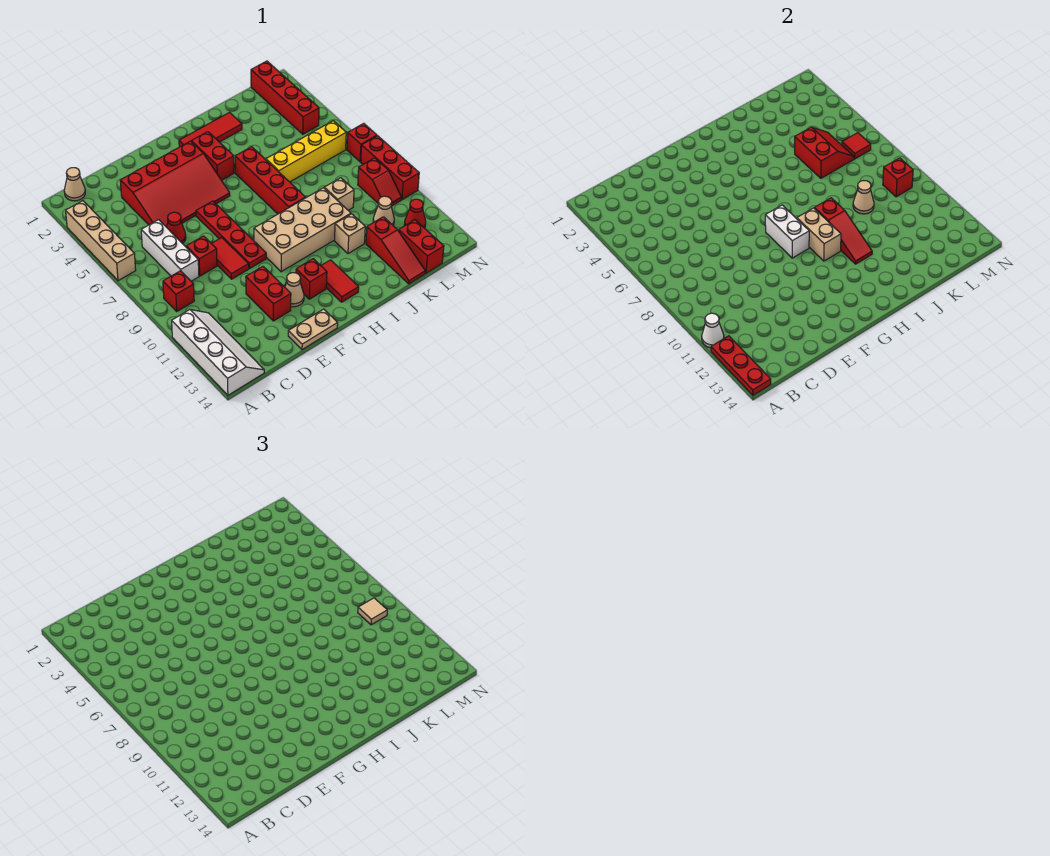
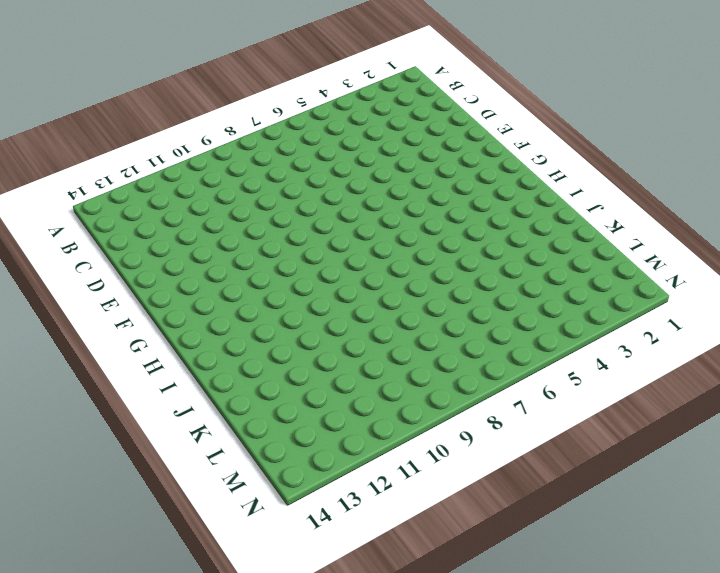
none -> tan 1x4 brick [66,201,136,281]
none -> white 2x4 slope [172,310,264,395]
none -> tan 1x1 cone [64,168,85,201]
none -> red 1x1 brick [163,271,194,311]

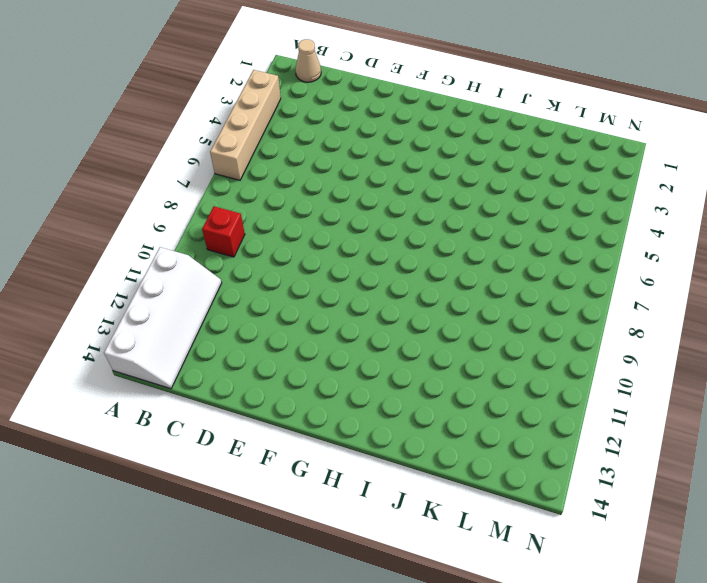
none -> white 1x3 brick [141,220,199,281]
none -> red 3x4 slope [120,141,230,227]
none -> red 1x1 cone [167,212,186,244]
none -> red 1x1 brick [186,236,217,276]

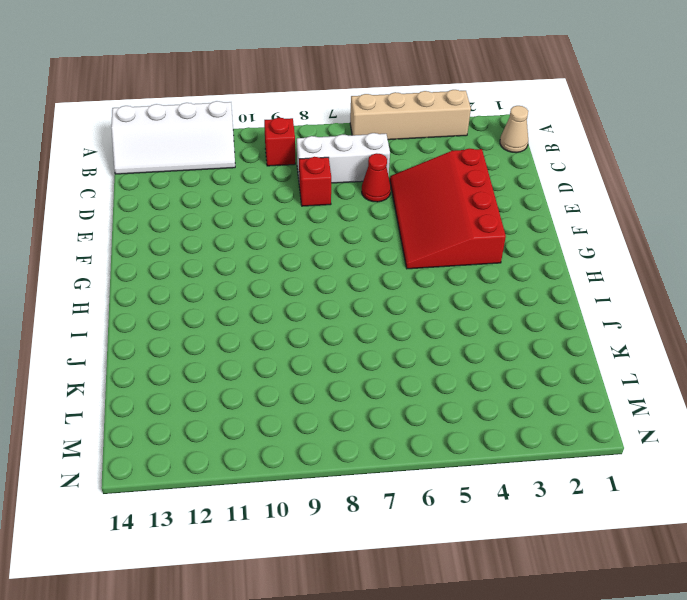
none -> red 1x2 tile [211,238,249,279]
none -> red 1x2 brick [246,267,291,321]
none -> tan 1x2 plate [288,309,338,350]
none -> red 1x4 plate [196,201,266,269]

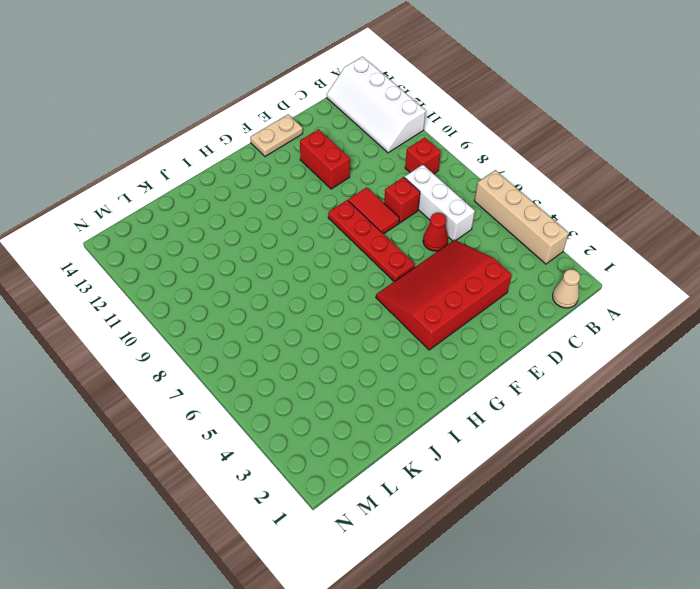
none -> tan 1x1 cone [285,273,304,307]
none -> tan 2x4 brick [254,188,351,272]
none -> red 1x1 brick [296,259,327,299]
none -> red 1x3 tile [179,113,242,147]

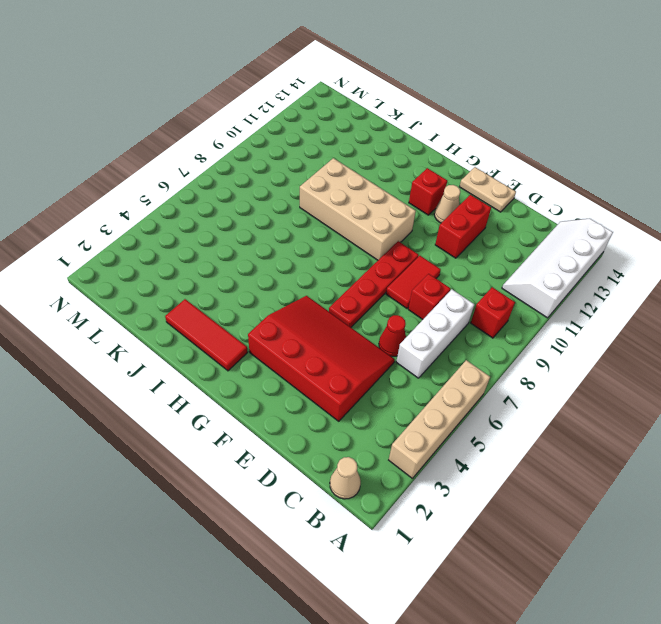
none -> red 1x2 brick [191,132,234,180]
none -> red 1x2 tile [321,260,359,302]
none -> red 1x4 brick [235,147,306,214]
none -> yellow 1x4 brick [266,121,346,182]

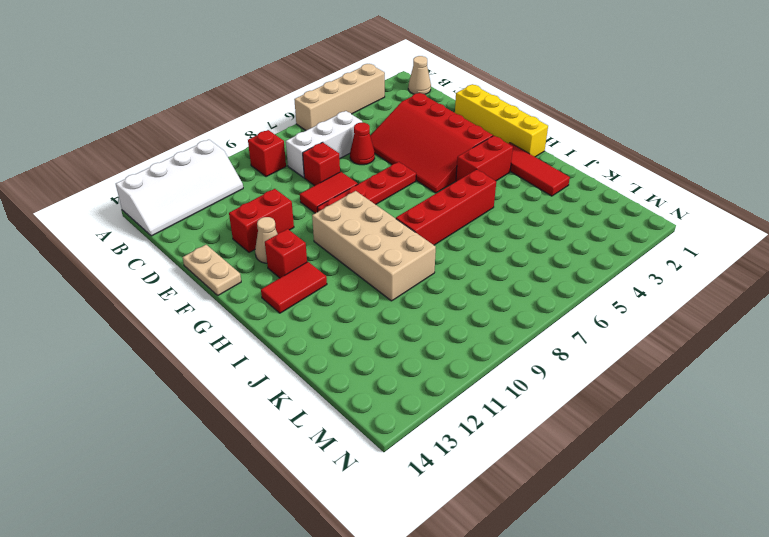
yellow 1x4 brick [454,84,548,157] -> yellow 1x4 brick moved to [266,121,346,182]
none -> tan 1x1 brick [335,214,365,254]
none -> tan 1x1 brick [324,178,354,210]
none -> red 1x3 slope [366,217,425,284]
none -> tan 1x1 cone [373,196,394,225]

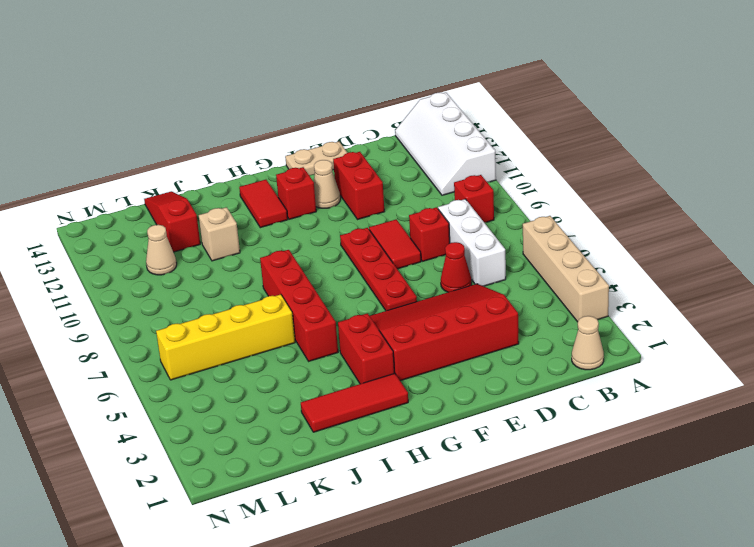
none -> tan 2x4 brick [254,188,351,272]
none -> tan 1x1 brick [324,178,354,210]
none -> red 1x2 brick [399,220,444,273]
none -> red 1x4 brick [251,61,319,134]

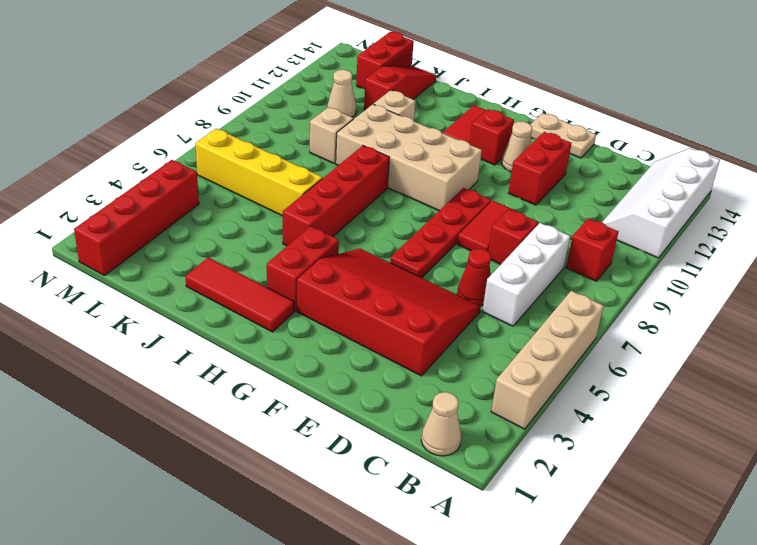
none -> red 1x2 slope [358,158,401,206]
none -> red 1x1 cone [405,199,426,228]
none -> red 1x1 brick [347,123,377,162]
none -> red 1x3 brick [361,136,419,200]

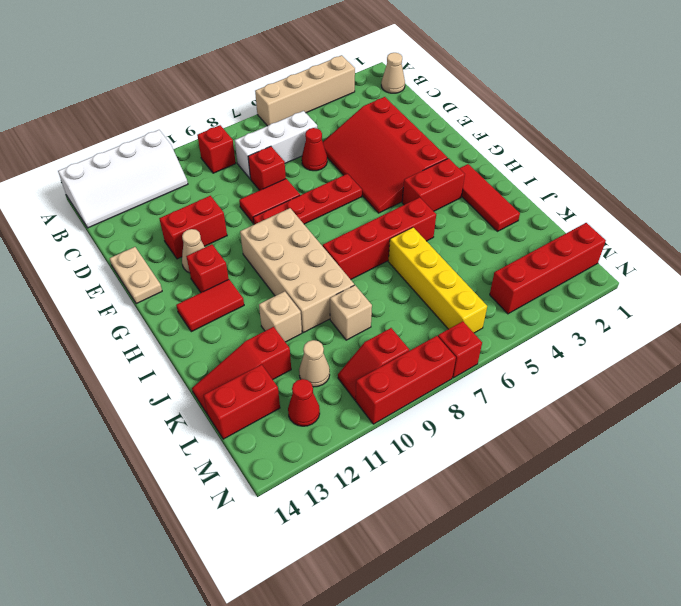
none -> white 1x1 cone [702,313,724,348]
none -> red 1x3 plate [711,336,771,395]
none -> white 1x2 brick [765,205,809,258]
none -> tan 1x2 brick [797,208,841,261]

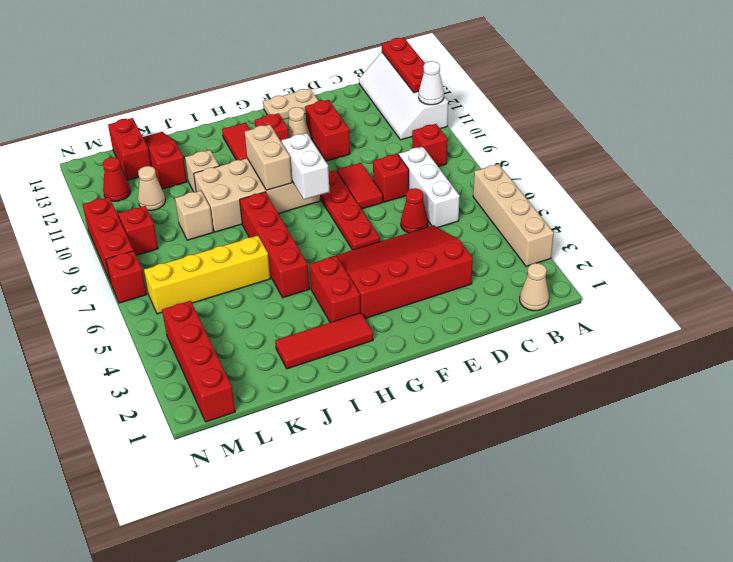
none -> red 1x3 slope [815,198,872,264]
none -> red 2x2 slope [795,127,854,178]
none -> tan 1x1 cone [853,181,874,214]
none -> red 1x1 tile [842,133,871,159]

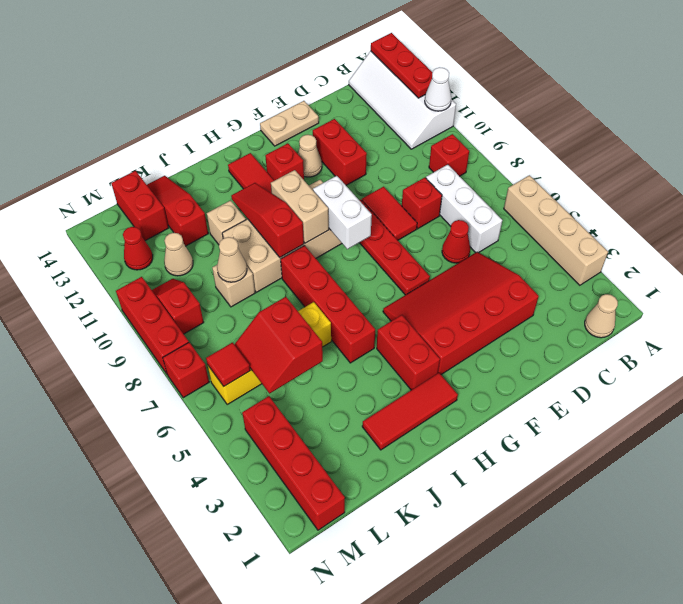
none -> red 1x1 brick [883,158,913,197]
none -> tan 1x1 tile [358,598,387,625]

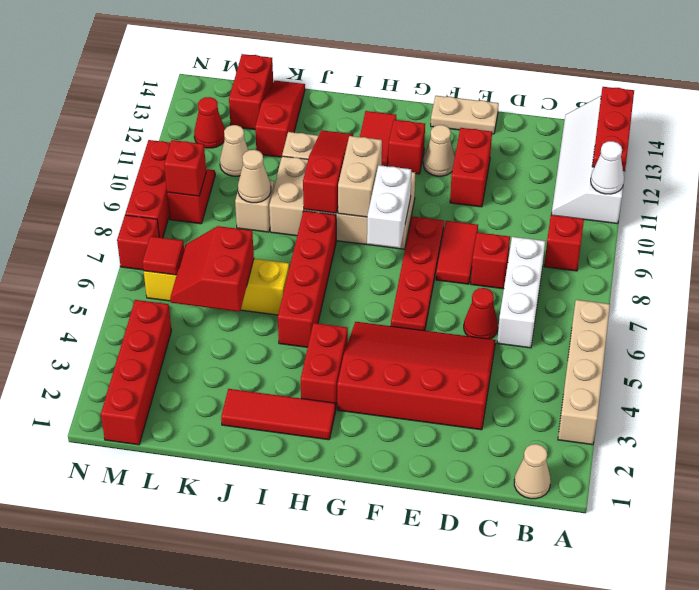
none -> tan 1x1 tile [358,598,387,625]

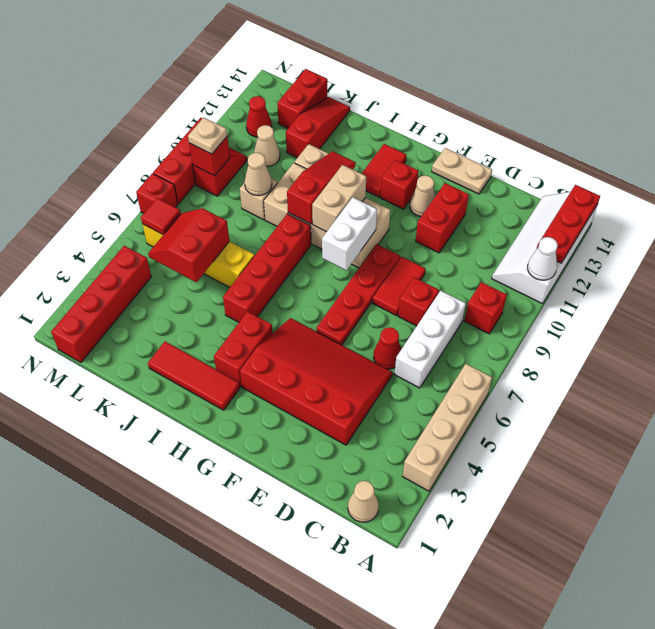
tan 1x1 plate [188,118,227,154] -> tan 1x1 tile [358,598,387,625]

